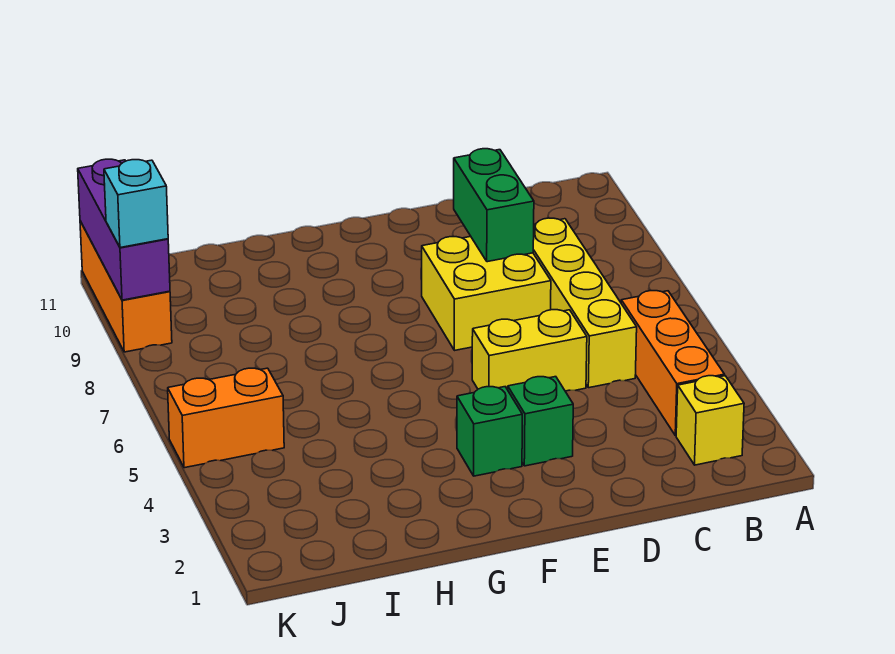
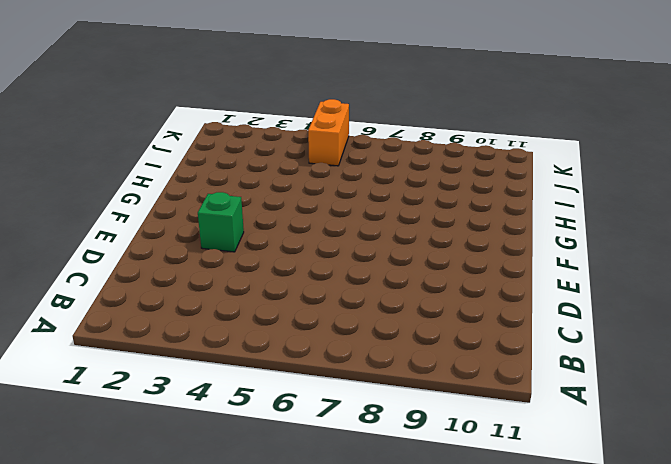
none -> yellow 1x1 brick [676,376,744,465]
none -> orange 1x3 brick [621,291,724,436]
none -> yellow 1x4 brick [533,218,637,388]

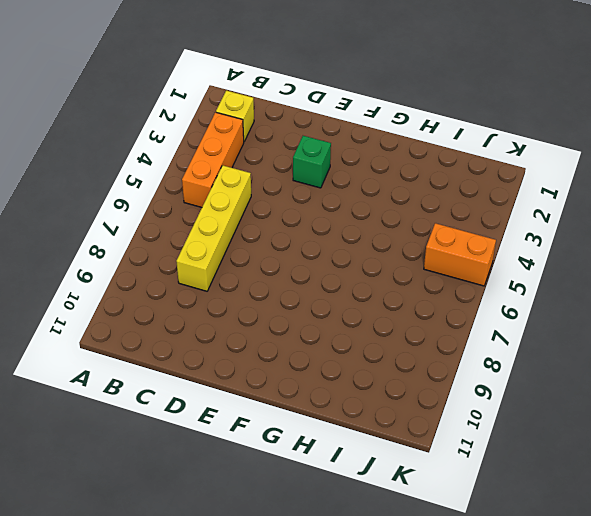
none -> yellow 1x2 brick [472,310,587,391]
none -> yellow 2x2 brick [422,236,551,350]
none -> green 1x1 brick [457,387,522,476]

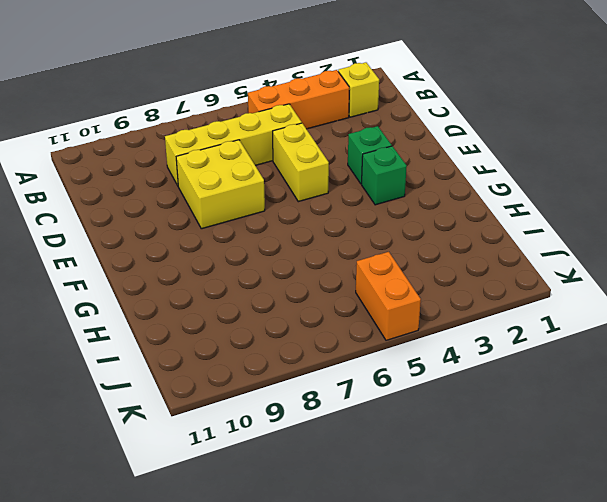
none -> orange 1x3 brick [80,221,172,352]
none -> green 1x2 brick [454,149,534,262]
none -> purple 1x3 brick [78,159,170,300]

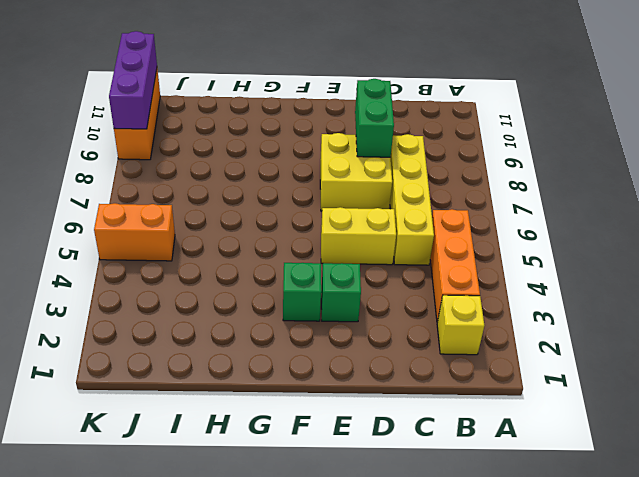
none -> cyan 1x1 brick [104,160,168,248]

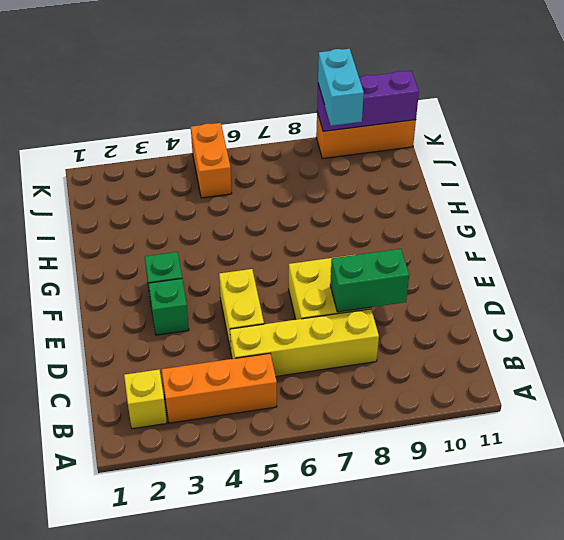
cyan 1x2 brick [318,49,364,126] -> cyan 1x1 brick [104,160,168,248]

